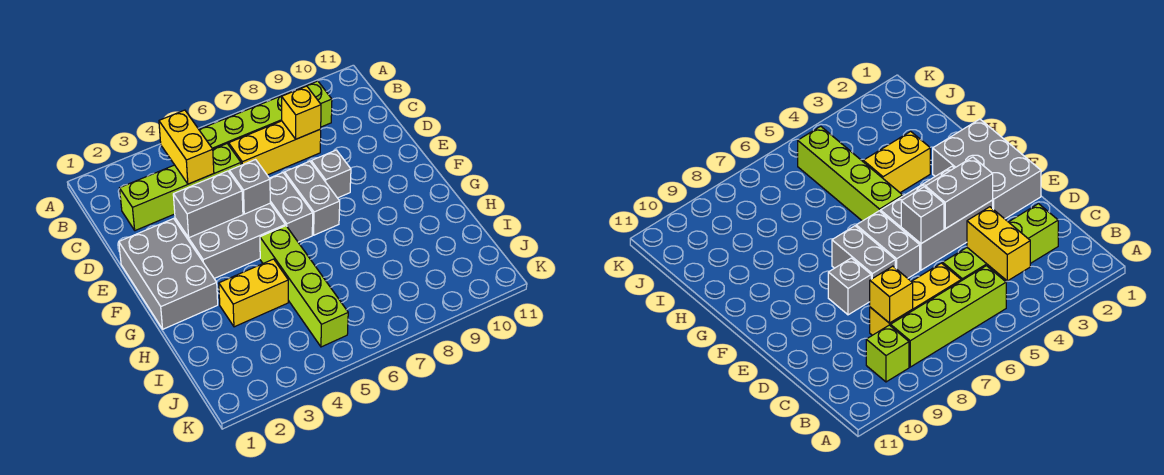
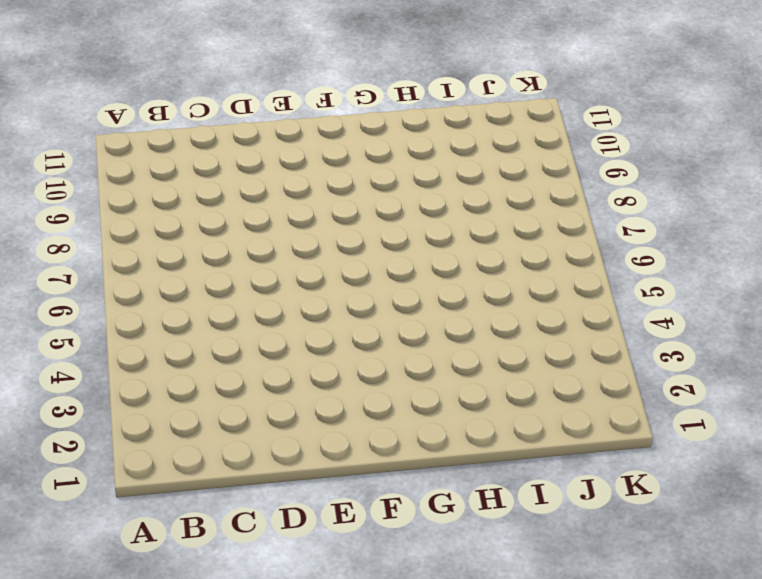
none -> lime 1x4 brick [199,92,291,149]
none -> lime 1x1 brick [294,81,332,127]
none -> lime 1x4 brick [120,144,241,231]

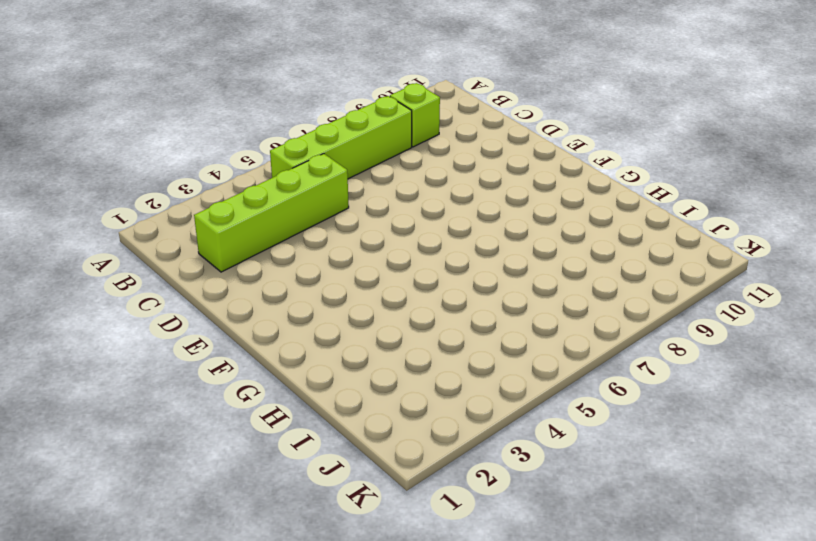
none -> yellow 1x3 brick [229,121,321,175]
none -> grey 2x3 brick [119,219,218,329]
none -> grey 2x3 brick [175,204,285,279]

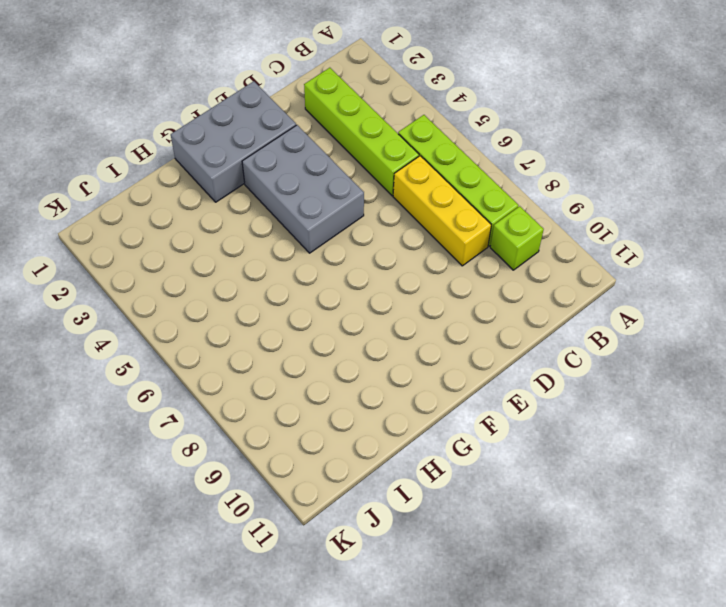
none -> grey 1x2 brick [270,173,313,242]
none -> grey 1x2 brick [285,161,340,235]
none -> grey 1x1 brick [311,150,351,198]

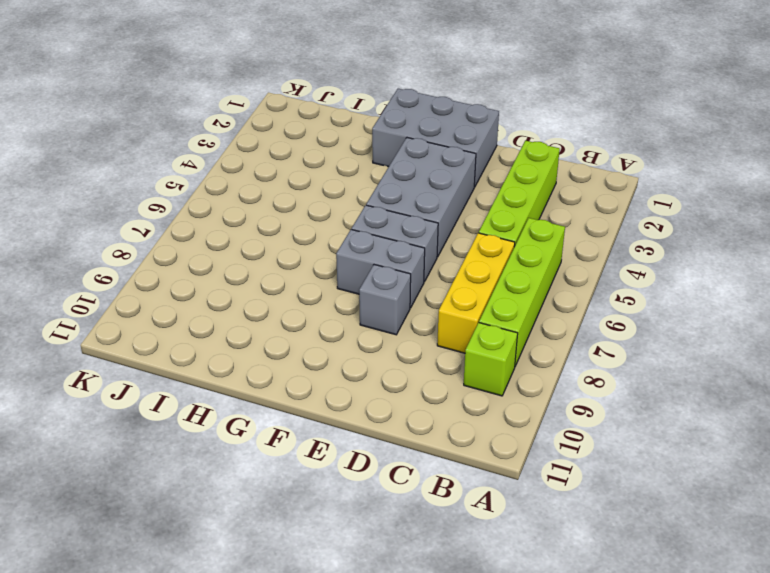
none -> lime 1x4 brick [260,226,348,347]
none -> yellow 1x2 brick [219,259,288,327]
none -> yellow 1x2 brick [159,110,214,184]

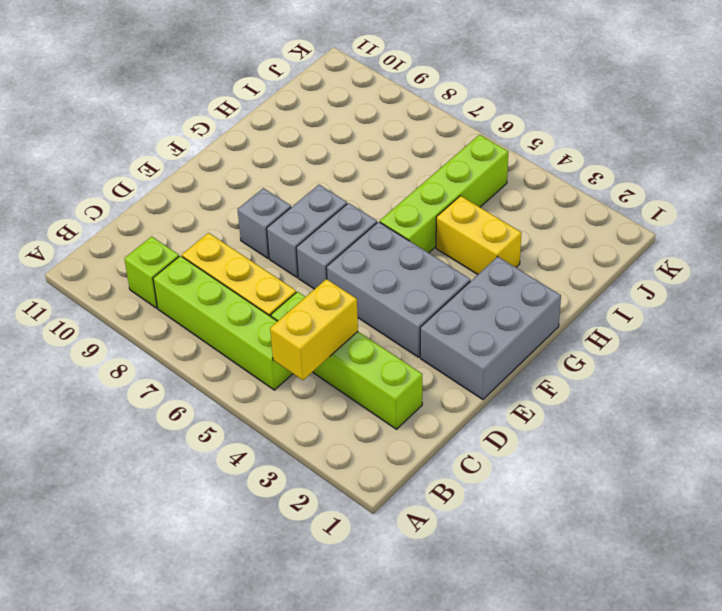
none -> yellow 1x1 brick [282,86,321,139]
none -> grey 1x2 brick [173,171,243,238]
none -> grey 1x1 brick [229,160,270,214]

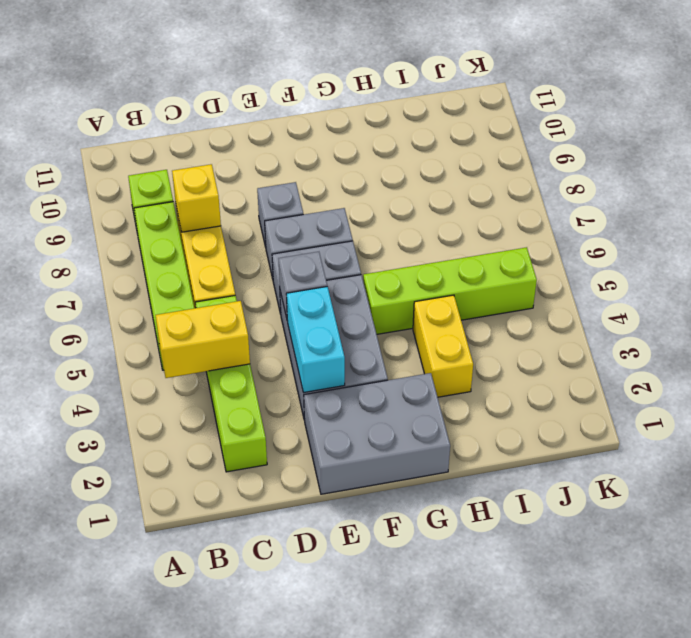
cyan 1x2 brick [286,287,345,393] -> grey 1x2 brick [173,171,243,238]

